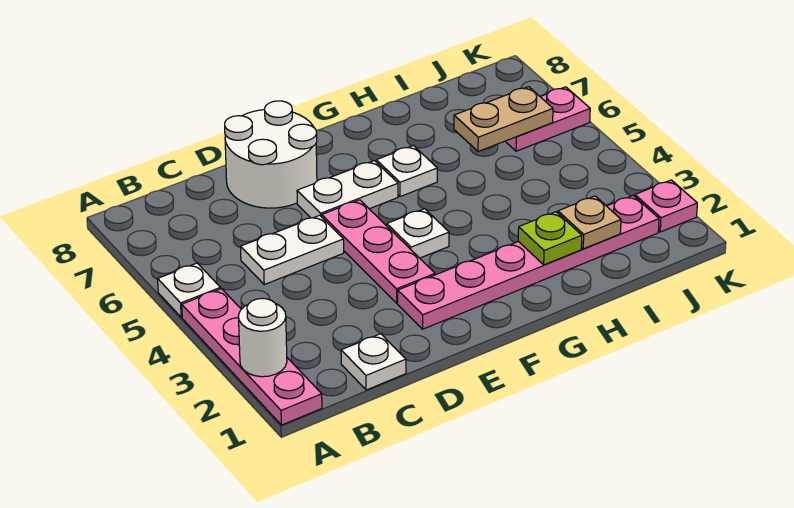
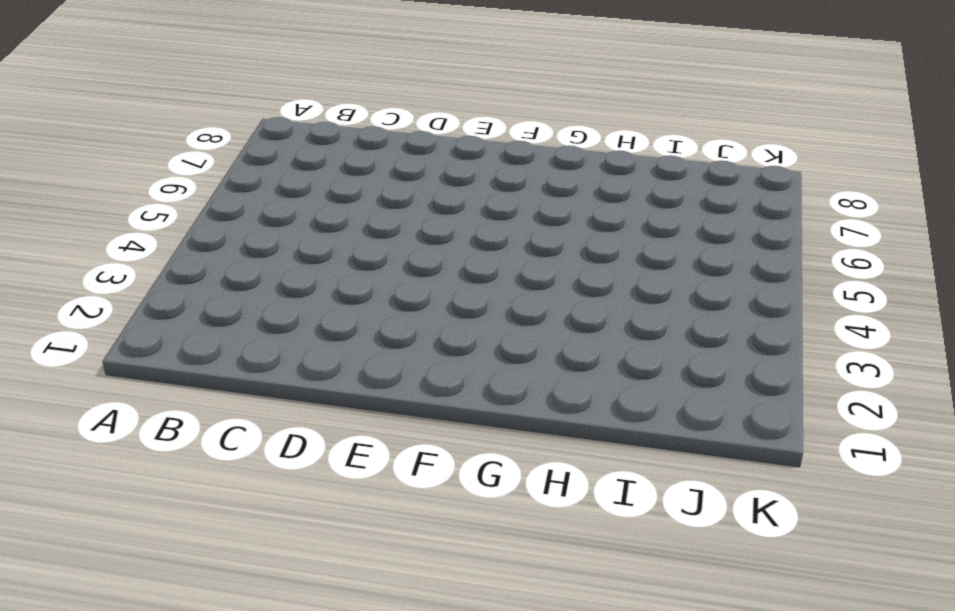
none -> pink 1x4 plate [182,289,322,425]
none -> white 1x1 plate [158,263,220,317]
none -> white 1x1 plate [341,334,406,390]

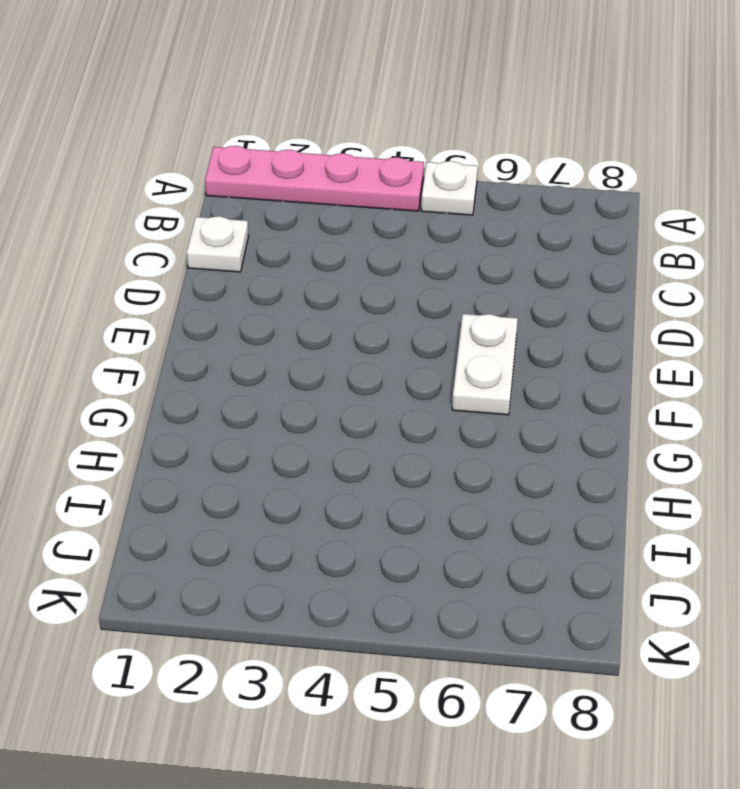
none -> white 1x2 plate [241,215,344,284]
none -> white 2x2 round brick [225,101,317,208]
none -> pink 1x6 plate [398,196,659,329]

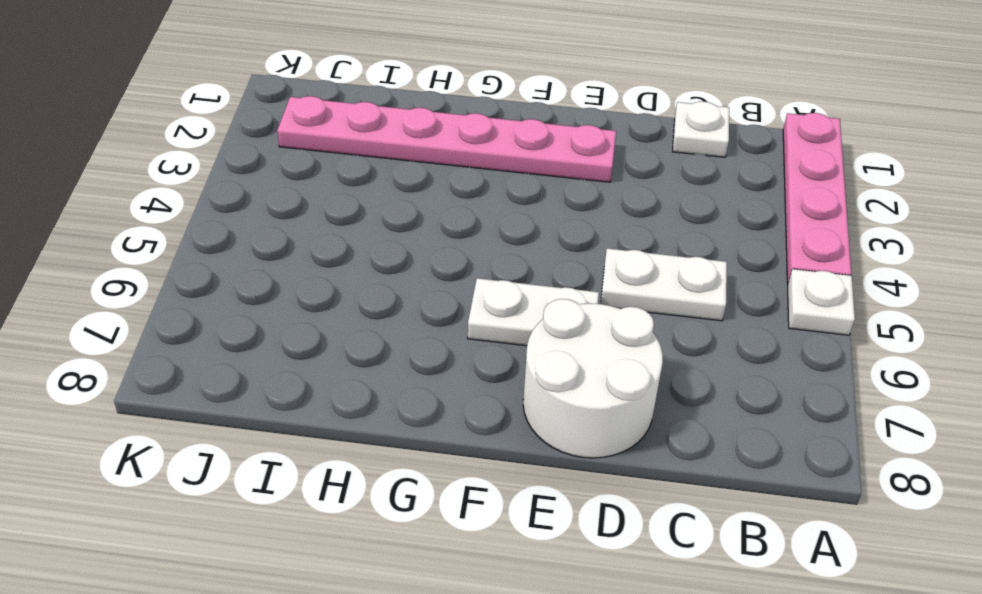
none -> pink 1x3 plate [322,200,435,303]
none -> white 1x1 plate [387,209,449,258]
none -> white 1x1 plate [376,146,437,197]

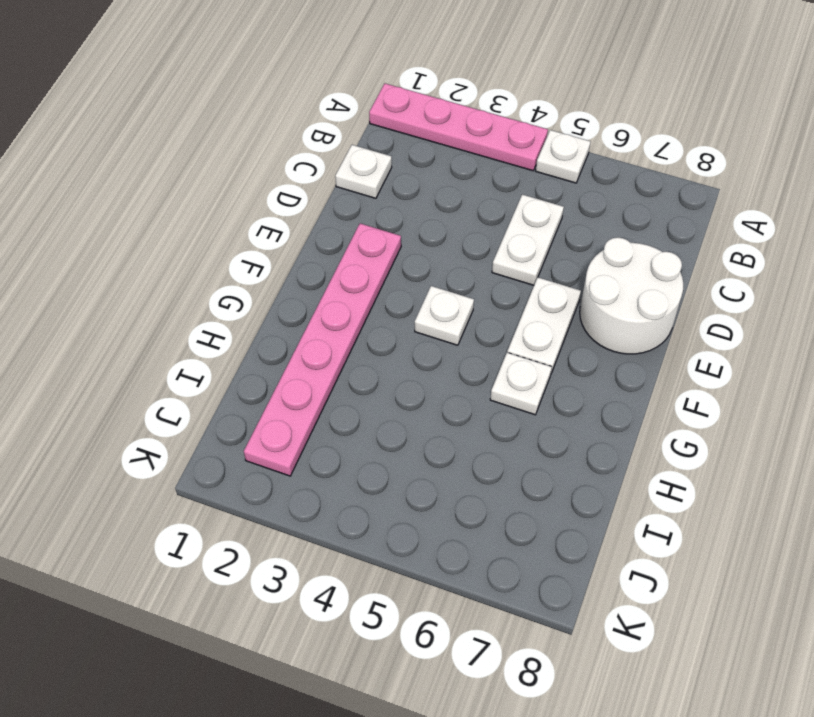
none -> pink 1x3 plate [322,200,435,303]
none -> pink 1x2 plate [505,87,590,151]
none -> pink 1x1 plate [635,180,697,232]

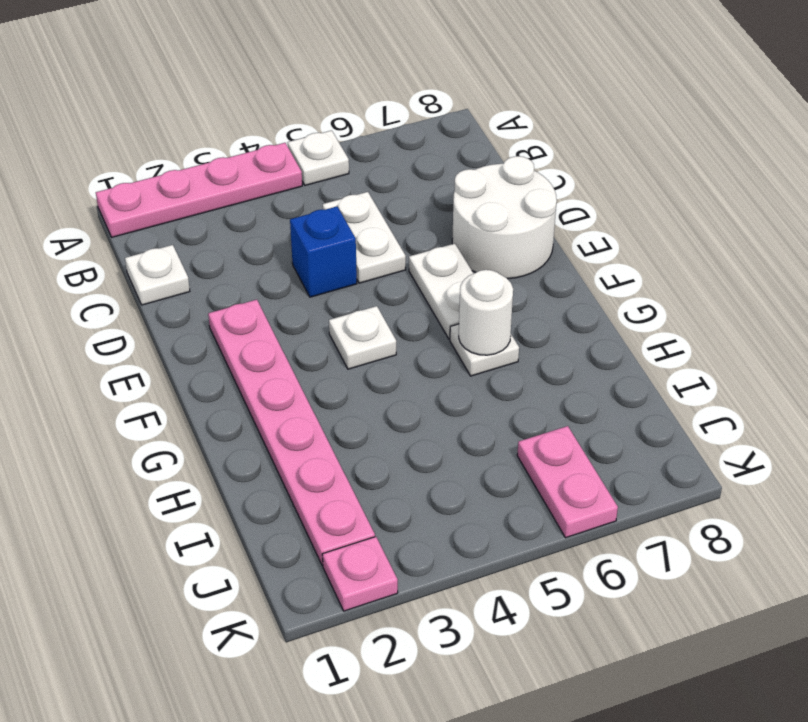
blue 1x1 brick [290,207,357,297] -> none
white 1x1 round brick [459,270,513,355] -> white 1x1 round brick moved to [238,298,287,377]
none -> pink 1x3 plate [322,200,435,303]
none -> lime 1x1 plate [518,212,582,265]
none -> tan 1x1 plate [558,196,621,249]

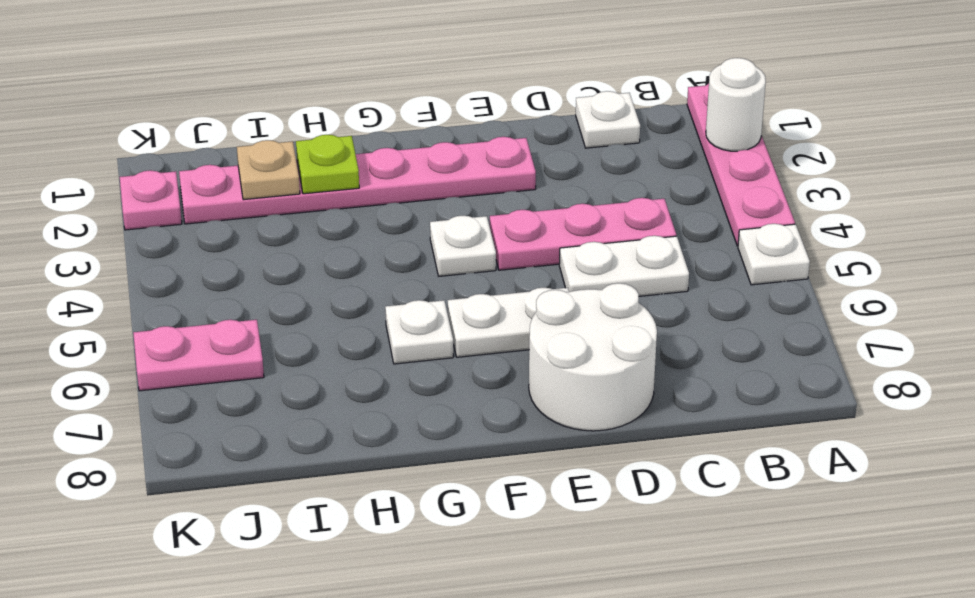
pink 1x3 plate [490,198,676,270] -> pink 1x3 plate turned to [322,200,435,303]
none -> tan 1x2 plate [454,87,553,151]

